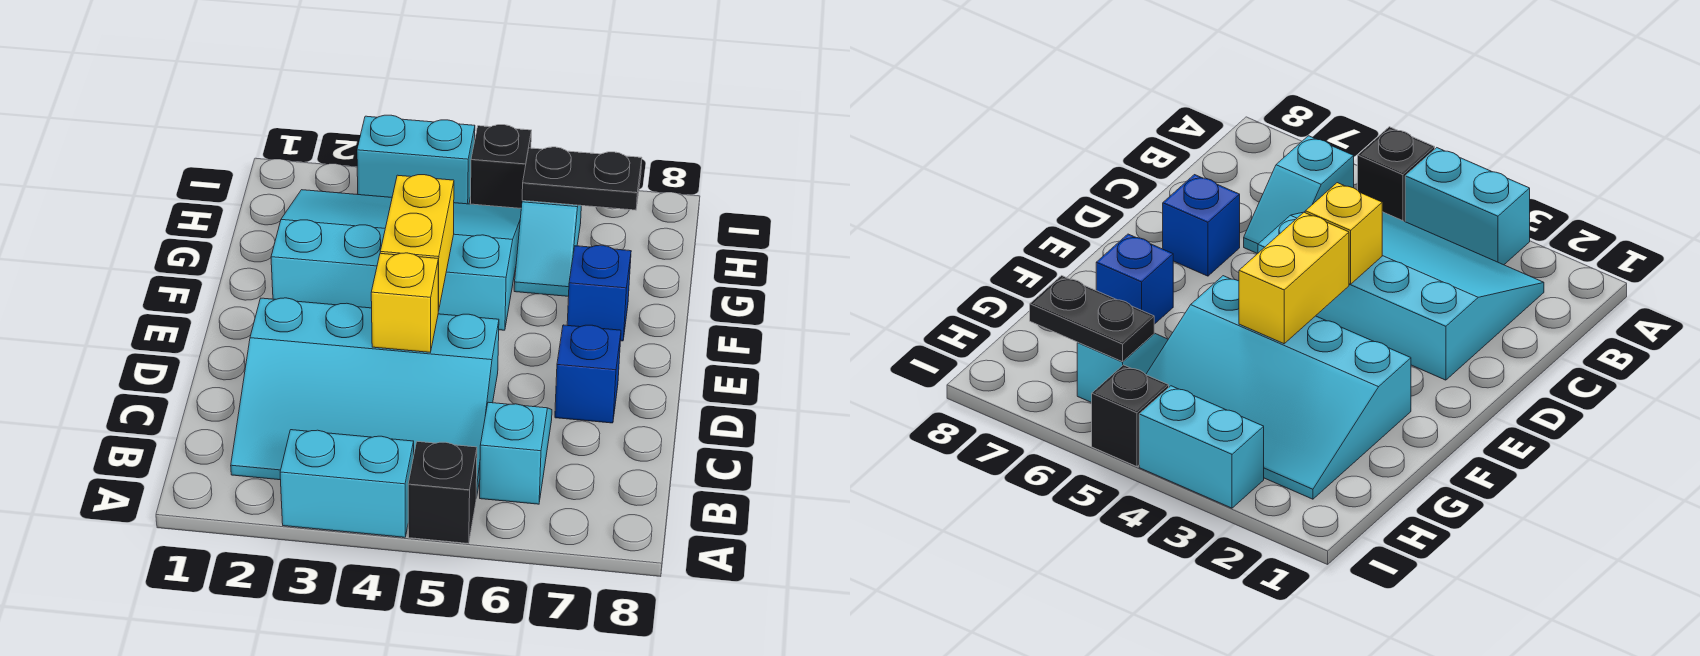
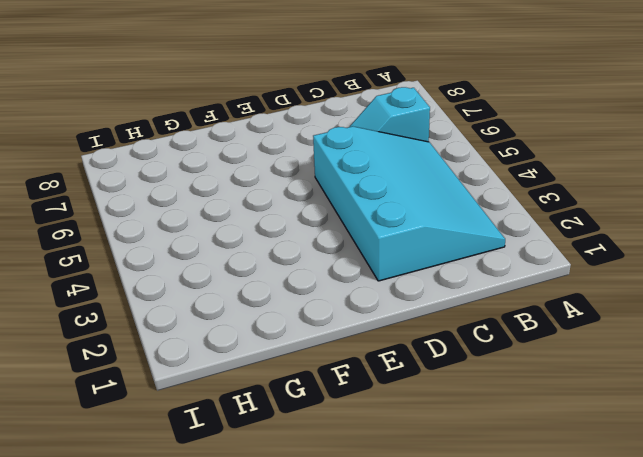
none -> cyan 1x2 brick [280,430,414,537]
none -> black 1x1 brick [408,441,477,544]
none -> blue 1x1 brick [555,325,621,423]

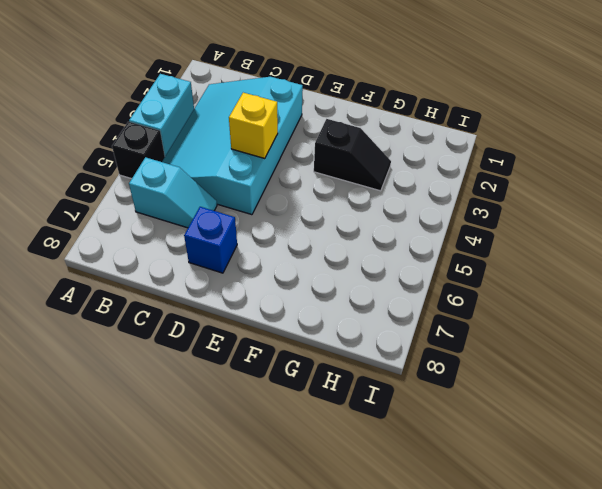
black 1x2 slope [314,119,391,191] -> cyan 3x4 slope [271,190,521,330]
none -> blue 1x1 brick [567,245,631,341]
none -> cyan 1x2 slope [514,201,581,296]
none -> cyan 1x2 brick [357,115,475,204]

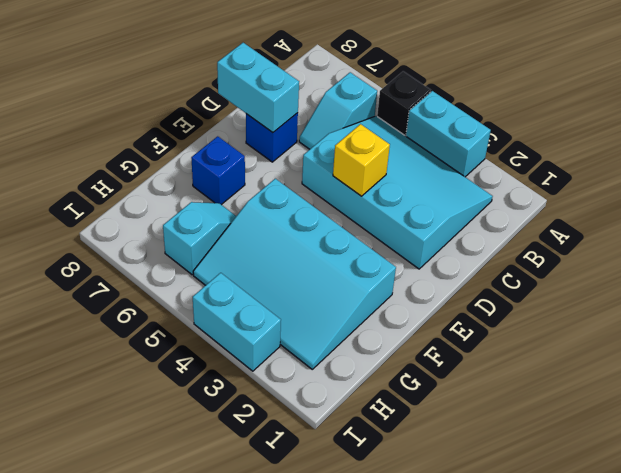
cyan 1x2 brick [217,43,299,132] -> none
none -> black 1x1 brick [470,125,532,208]
none -> yellow 1x2 brick [380,175,454,311]
none -> black 1x2 plate [522,147,642,210]

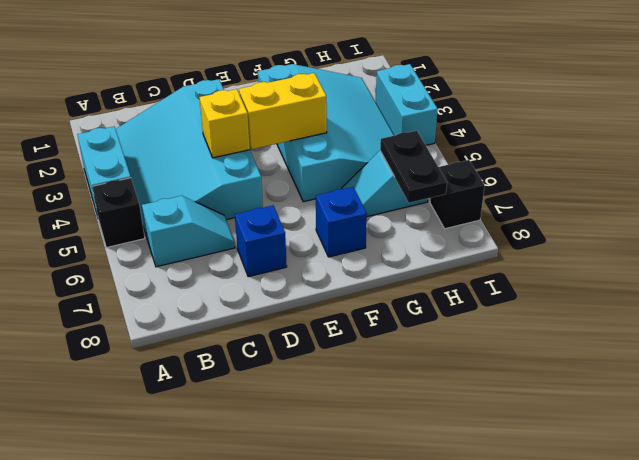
black 1x1 brick [430,160,485,229] -> black 1x1 brick moved to [470,125,532,208]

